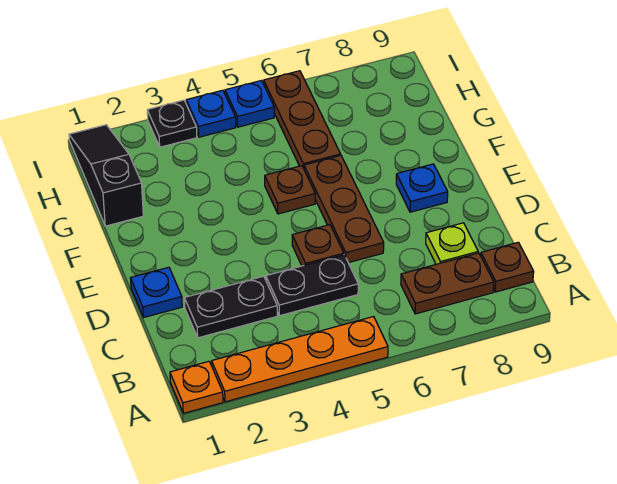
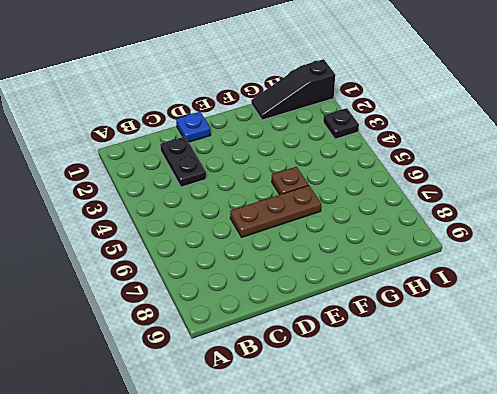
black 1x3 slope [251,59,335,120] -> black 1x3 slope turned to [69,125,143,226]
none -> orange 1x1 plate [170,361,223,413]
none -> orange 1x4 plate [212,317,388,402]
none -> brown 1x2 plate [401,253,494,314]

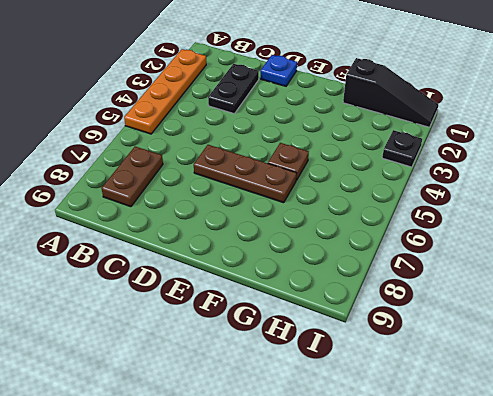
none -> orange 1x1 plate [170,361,223,413]
none -> brown 1x1 plate [481,242,534,292]
none -> black 1x2 plate [266,255,358,316]

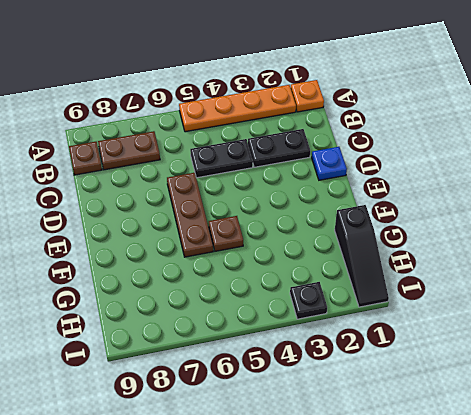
none -> lime 1x1 plate [426,223,478,264]
none -> brown 1x1 plate [292,225,344,266]
none -> blue 1x1 plate [396,164,448,212]

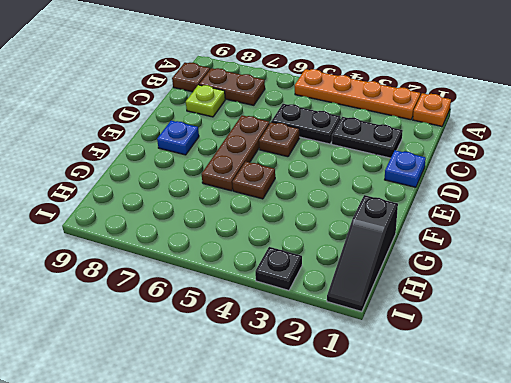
none -> brown 1x3 plate [264,71,341,168]
none -> blue 1x1 plate [186,90,236,137]
none -> blue 1x1 plate [225,81,274,127]

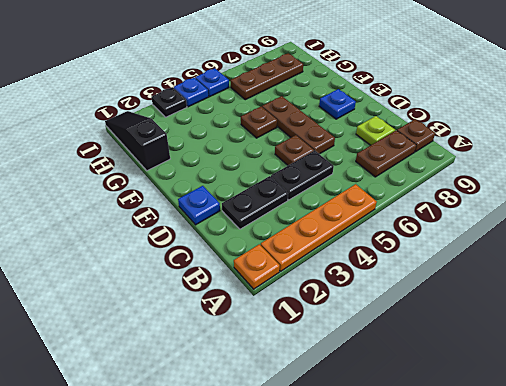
brown 1x3 plate [231,53,303,100] -> brown 1x3 plate turned to [264,71,341,168]

